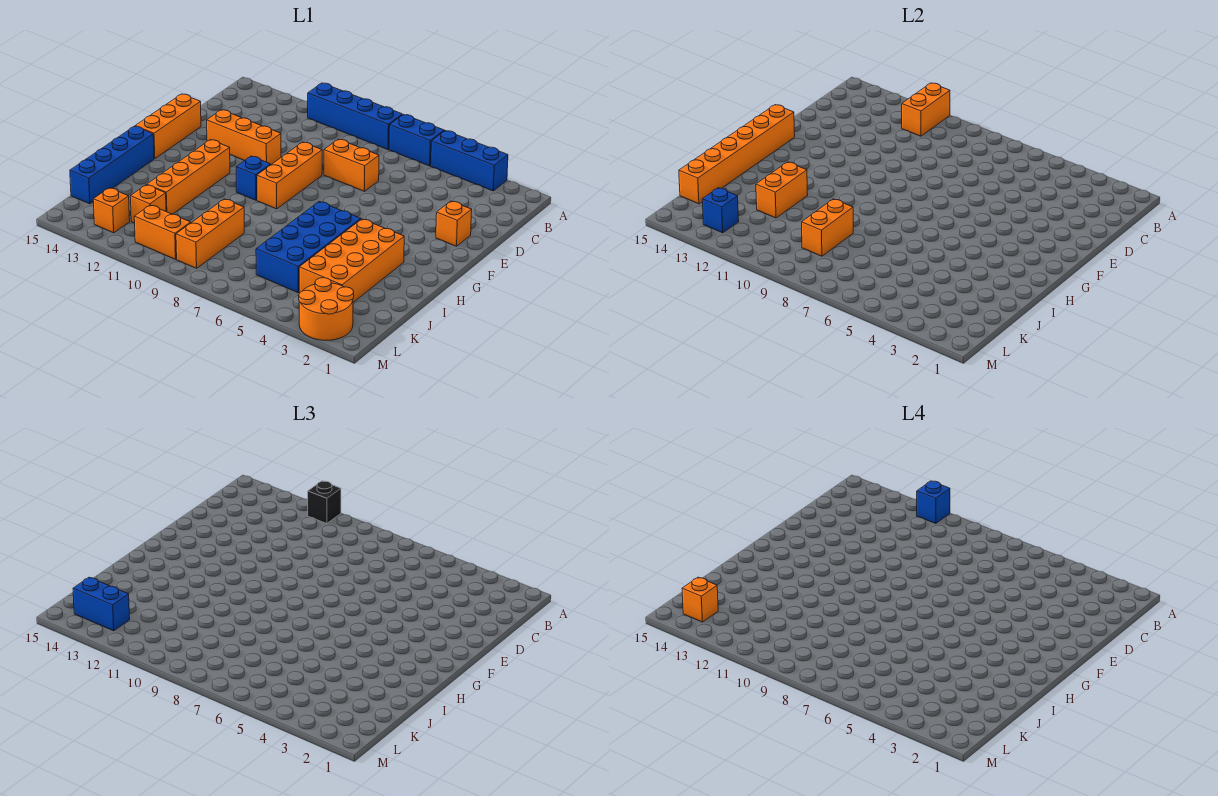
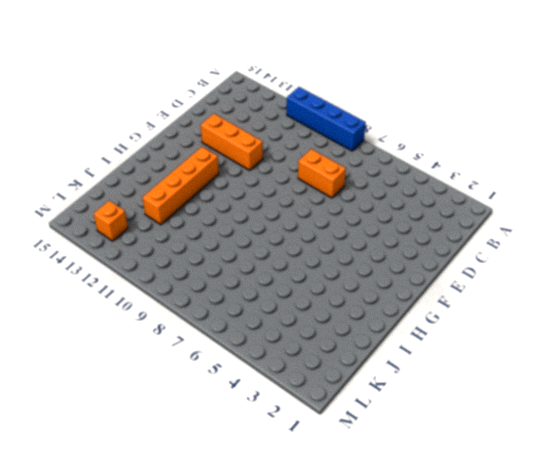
none -> blue 1x3 brick [431,131,508,191]
none -> blue 1x2 brick [389,115,444,166]
none -> orange 1x1 brick [436,201,472,246]

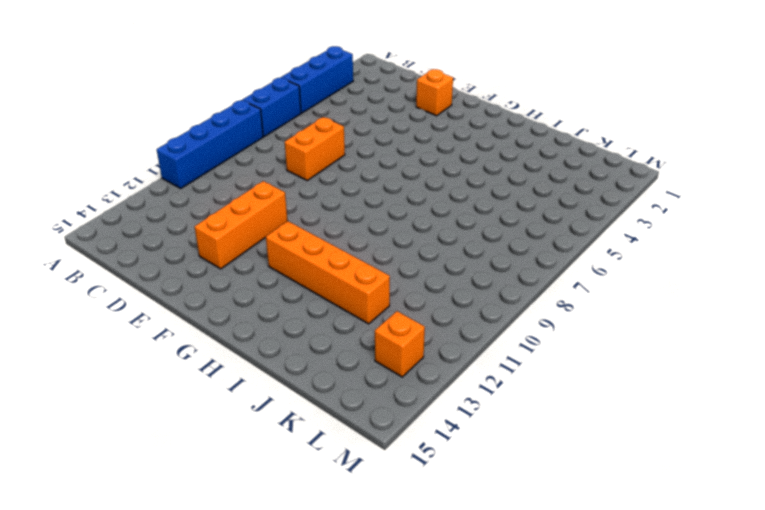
none -> orange 1x3 brick [257,142,322,209]
none -> orange 1x3 brick [135,94,201,159]
none -> blue 1x1 brick [236,156,271,200]

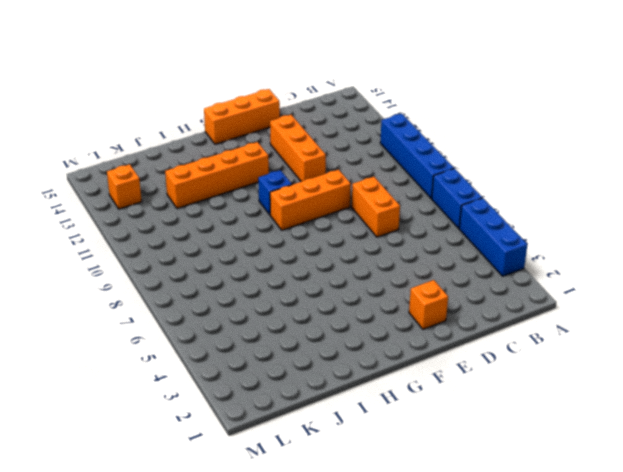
none -> orange 2x4 brick [299,219,404,302]
none -> blue 2x4 brick [256,202,361,292]
none -> blue 1x4 brick [70,126,154,204]

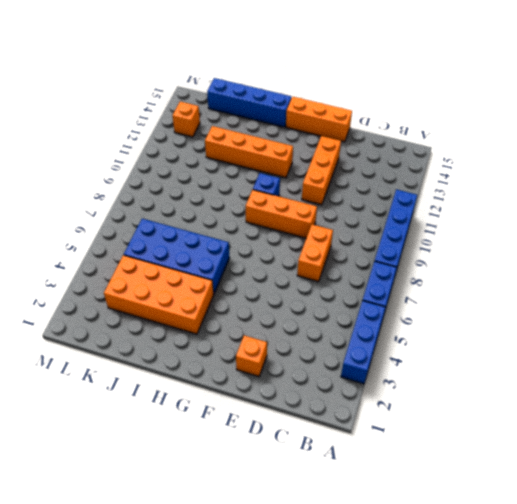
none -> orange 1x3 brick [176,199,244,268]
none -> orange 1x1 brick [130,185,166,223]
none -> orange 2x2 round brick [299,278,354,340]

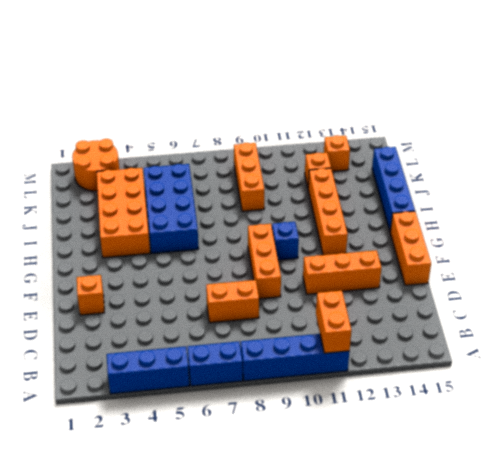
none -> orange 1x2 brick [134,205,191,259]
none -> orange 1x6 brick [679,105,795,204]
none -> orange 1x2 brick [756,162,808,218]

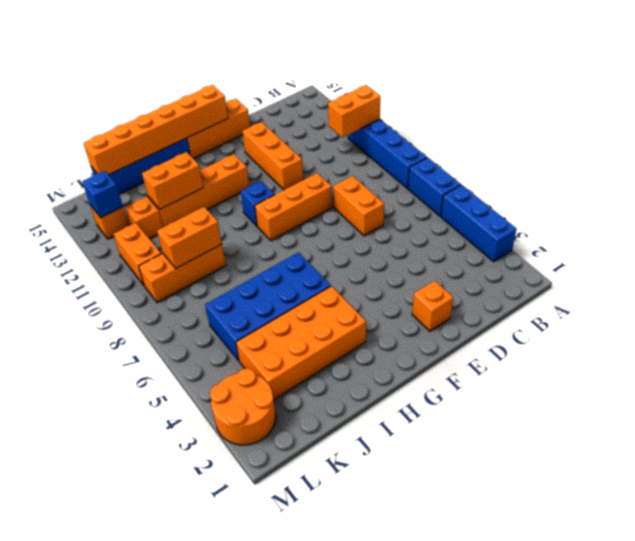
none -> black 1x1 brick [308,481,341,524]
none -> blue 1x2 brick [73,577,130,631]
none -> blue 1x1 brick [917,481,950,524]

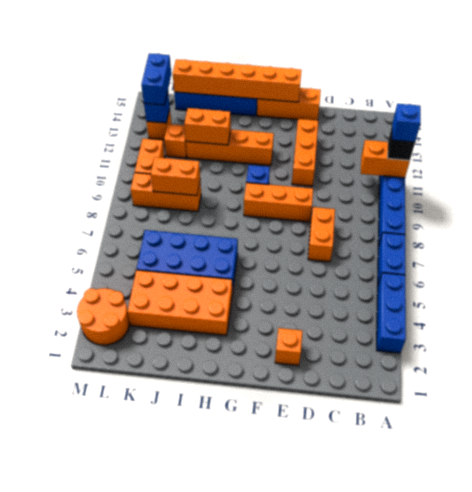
none -> orange 1x1 brick [682,577,718,622]

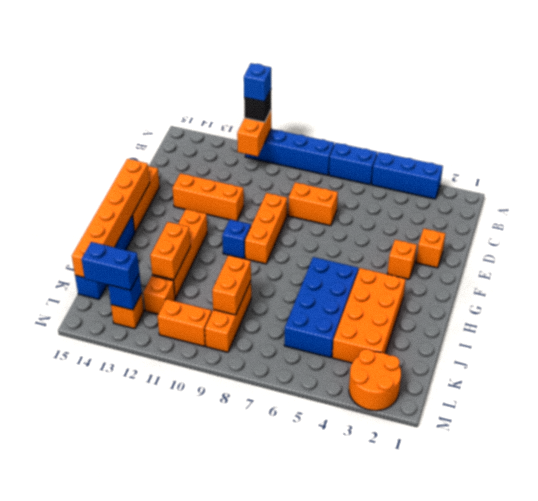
orange 1x1 brick [388,240,417,279] -> orange 1x1 brick moved to [682,577,718,622]

